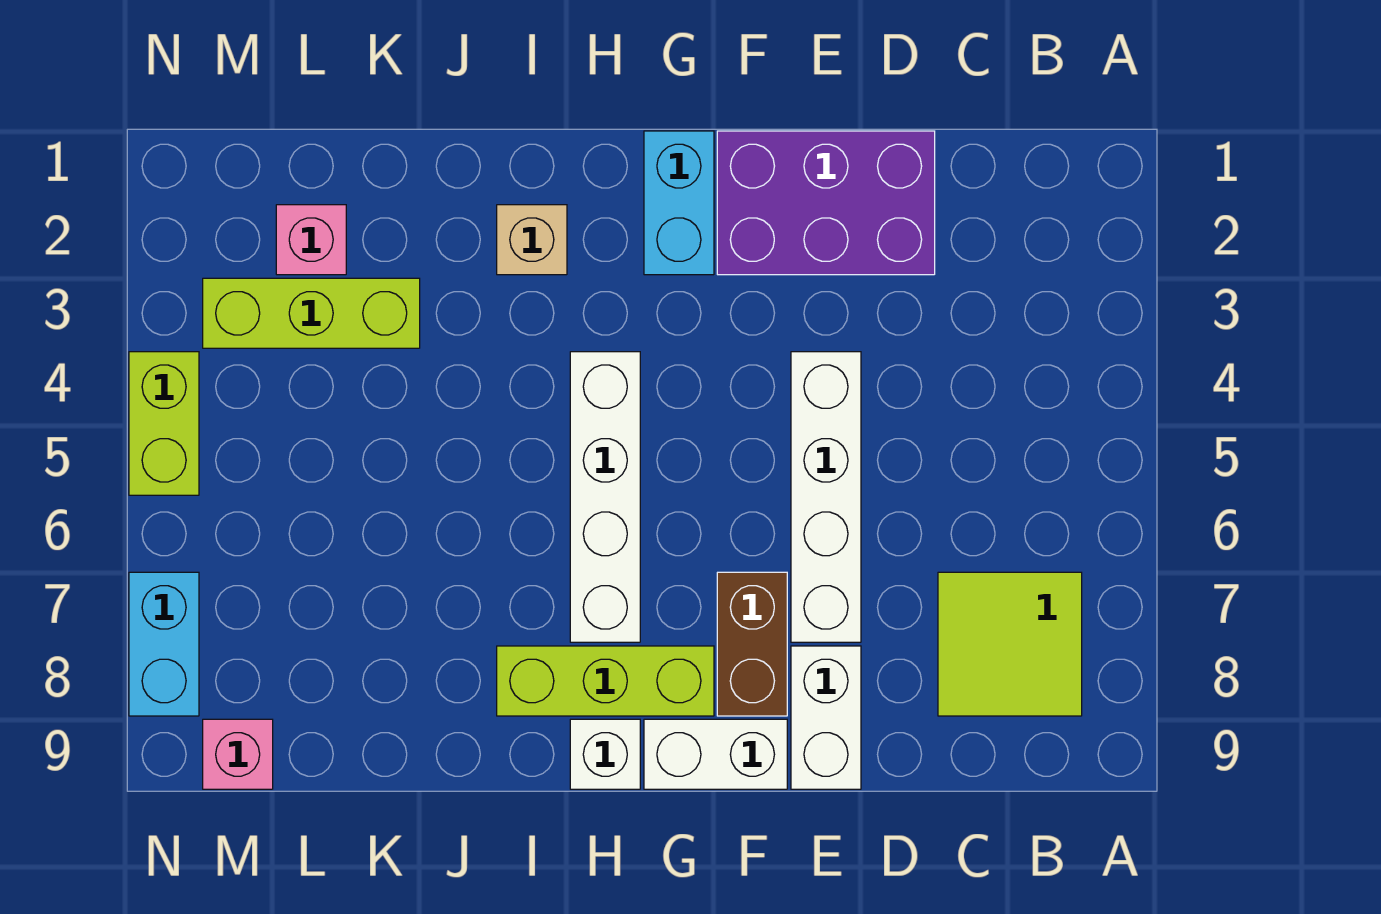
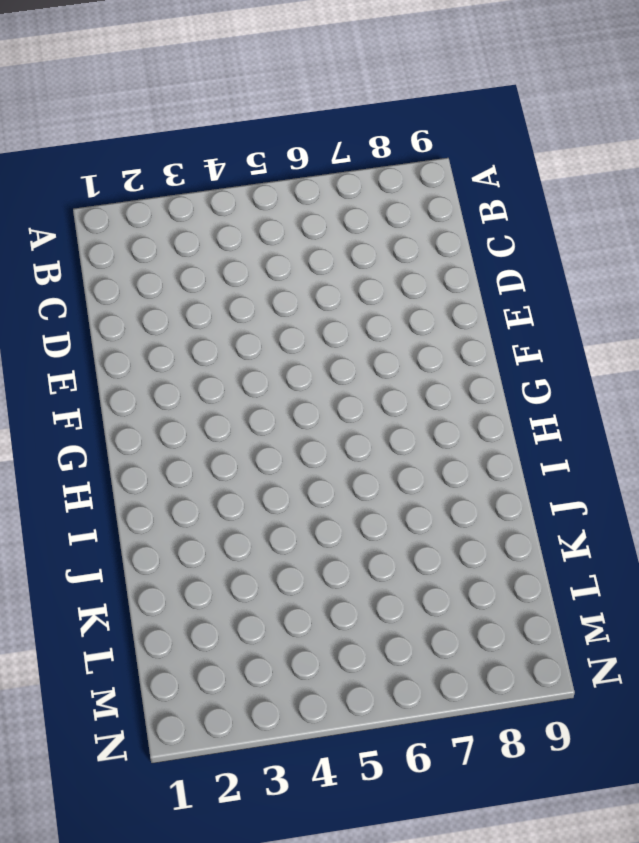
none -> lime 2x2 tile [938,572,1082,716]
none -> purple 2x3 brick [717,131,935,275]
none -> white 1x4 brick [791,352,861,642]

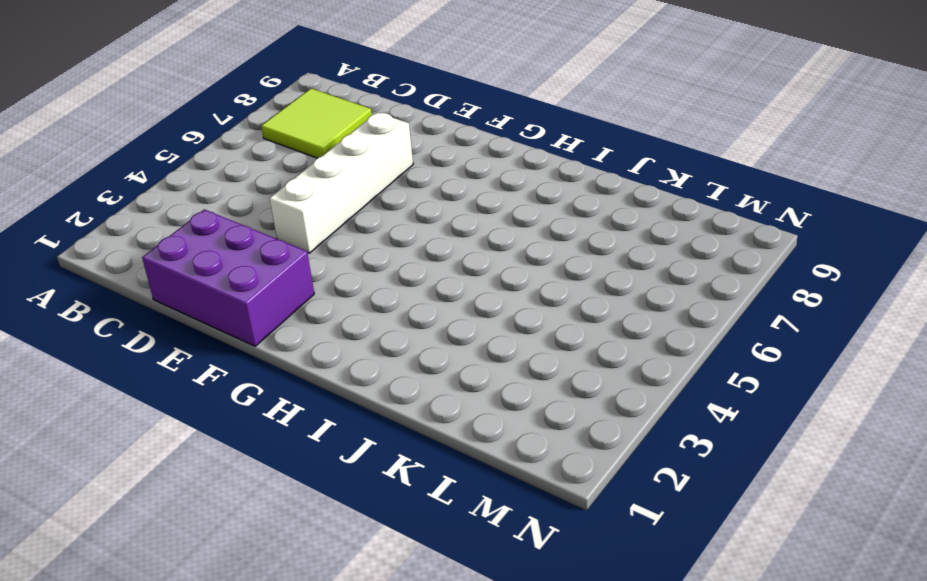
none -> white 1x2 brick [791,646,861,789]
none -> brown 1x2 brick [717,572,787,716]
none -> white 1x2 brick [644,719,787,789]

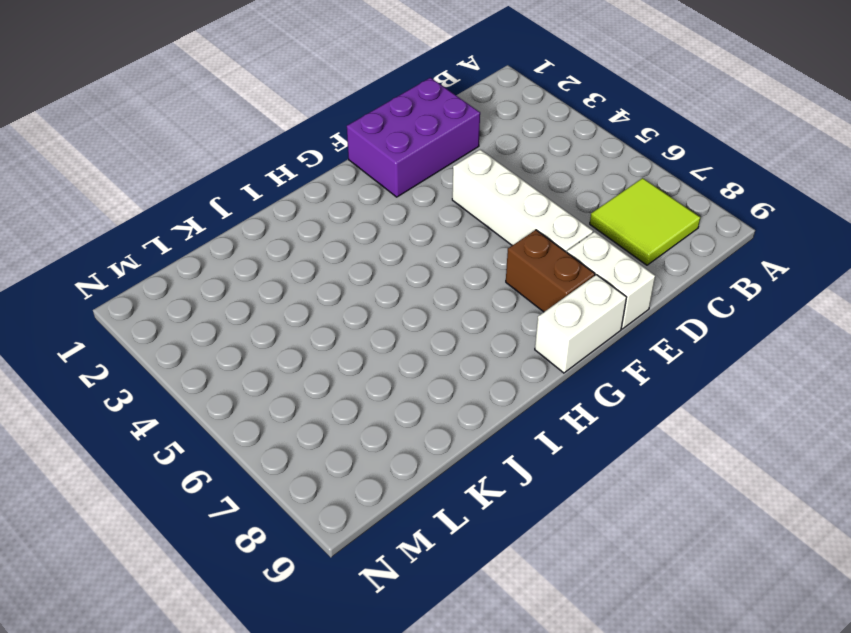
none -> cyan 1x2 brick [644,131,714,275]
none -> lime 1x3 brick [497,646,714,716]
none -> white 1x4 brick [570,352,640,642]

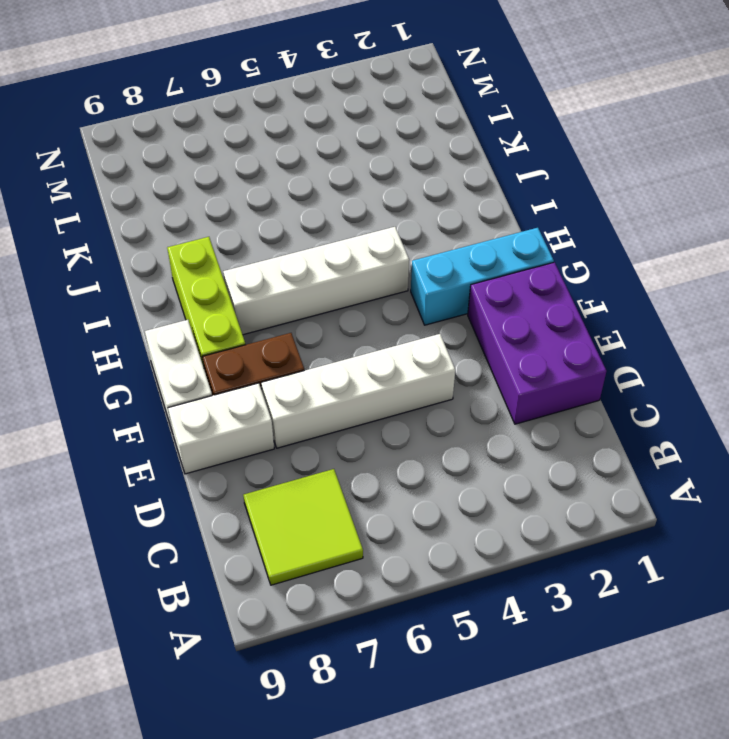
cyan 1x3 brick [411,228,554,325] -> cyan 1x2 brick [644,131,714,275]
none -> white 1x1 brick [570,719,640,789]
none -> tan 1x1 brick [497,205,567,275]
none -> lime 1x3 brick [203,278,420,348]

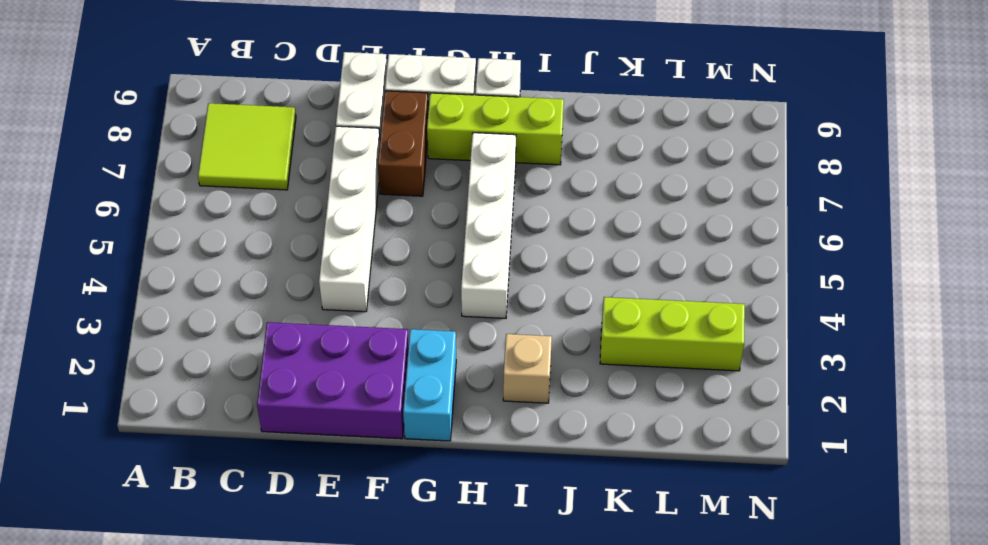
none -> pink 1x1 brick [276,205,346,275]
none -> pink 1x1 brick [203,719,273,789]
none -> lime 1x2 brick [129,352,199,495]

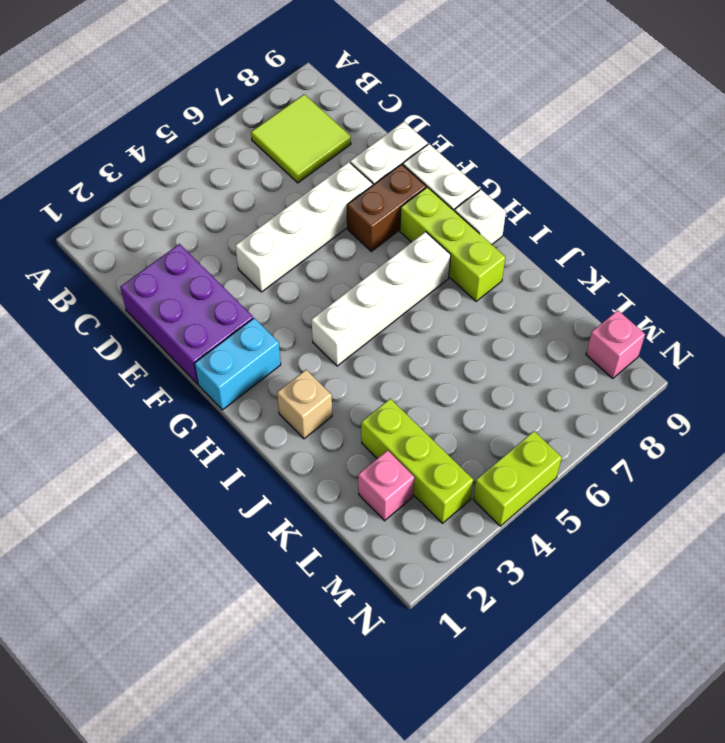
none -> cyan 1x2 brick [129,572,199,716]

